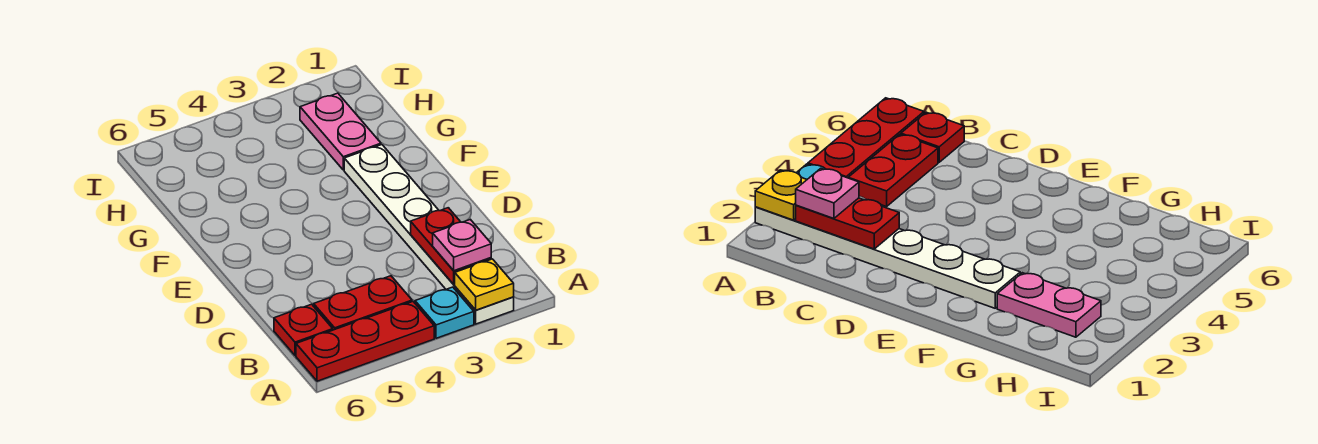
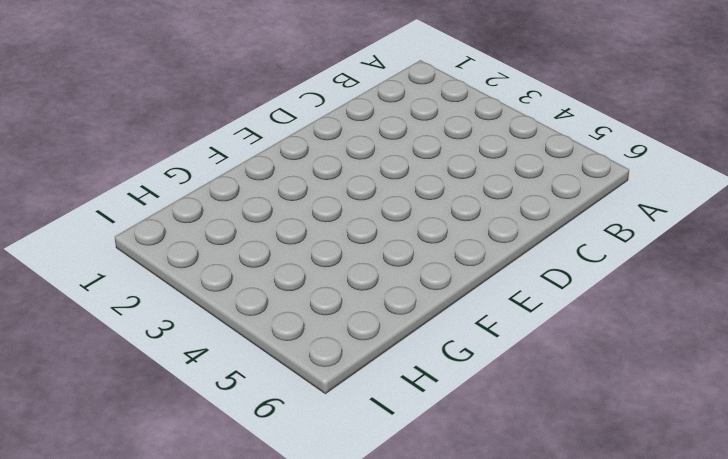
none -> white 1x6 plate [344,145,514,324]
none -> cyan 1x1 plate [415,287,474,338]

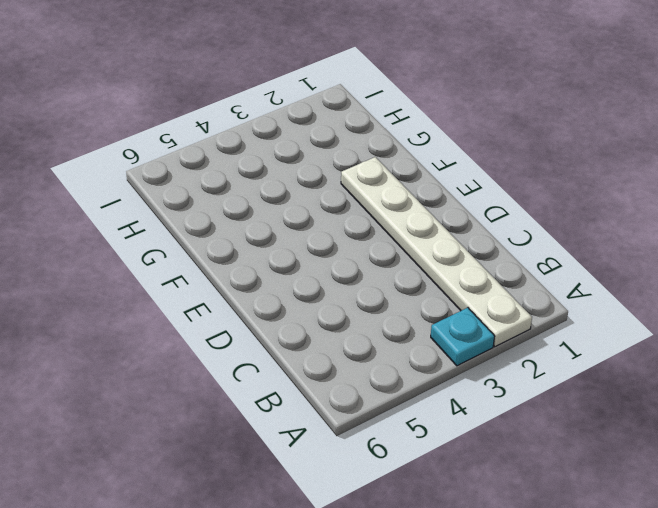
none -> red 1x3 plate [296,302,434,381]
none -> red 1x2 plate [314,276,412,330]

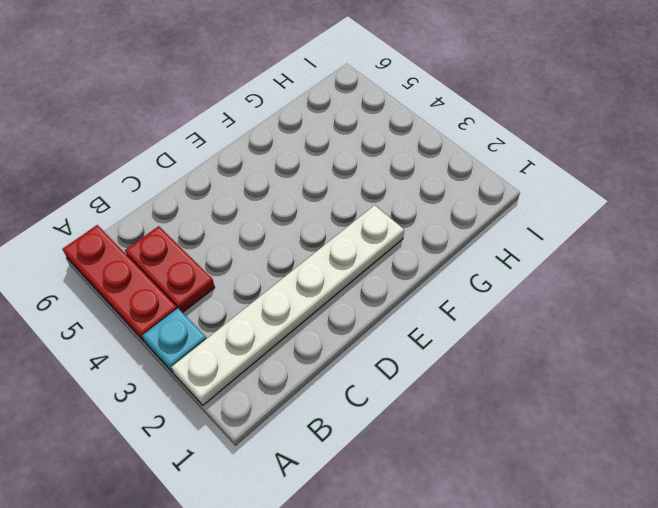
none -> red 1x1 plate [274,304,333,356]
none -> pink 1x2 plate [300,93,381,170]

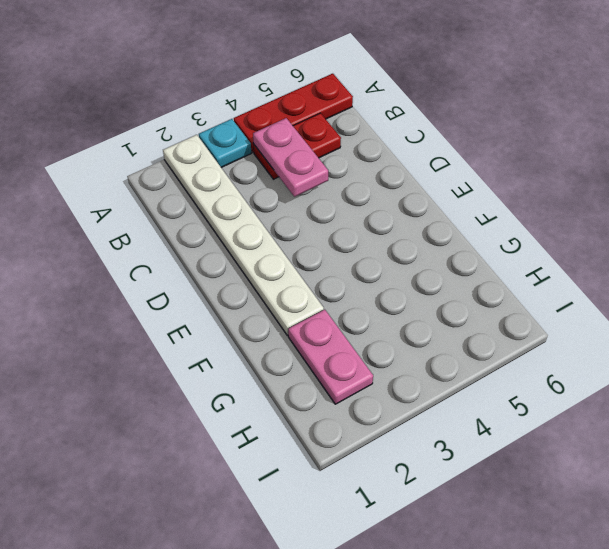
pink 1x2 plate [253,118,328,197] -> none
none -> red 1x1 plate [274,304,333,356]
none -> yellow 1x1 plate [455,259,514,310]

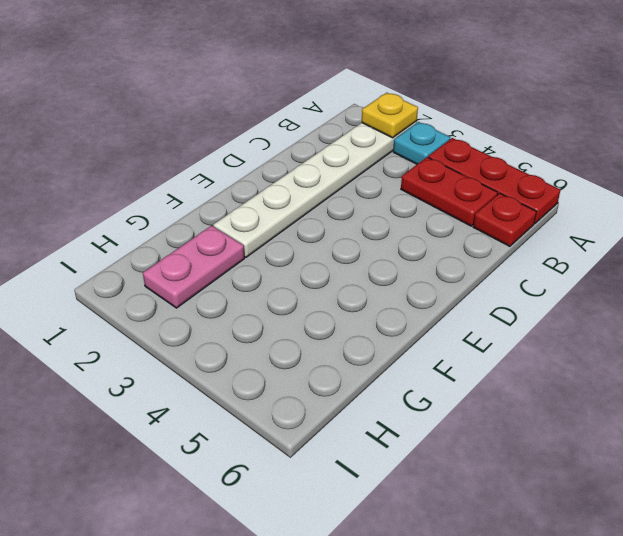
none -> red 1x2 plate [411,208,491,284]
none -> pink 1x1 plate [433,219,491,271]

